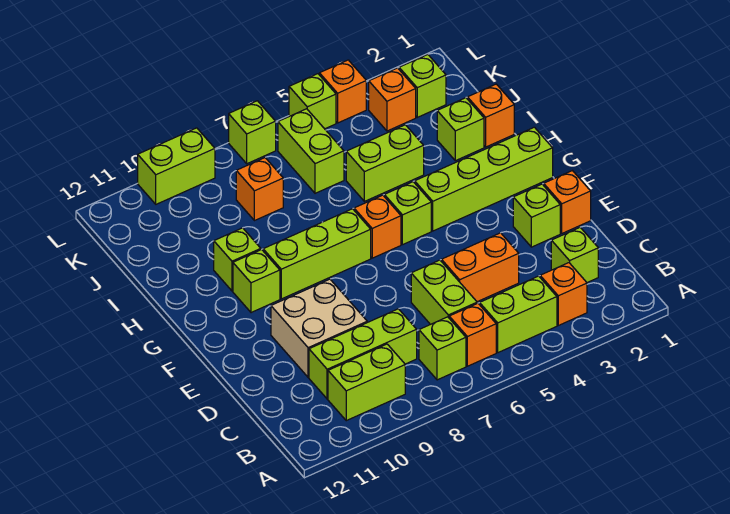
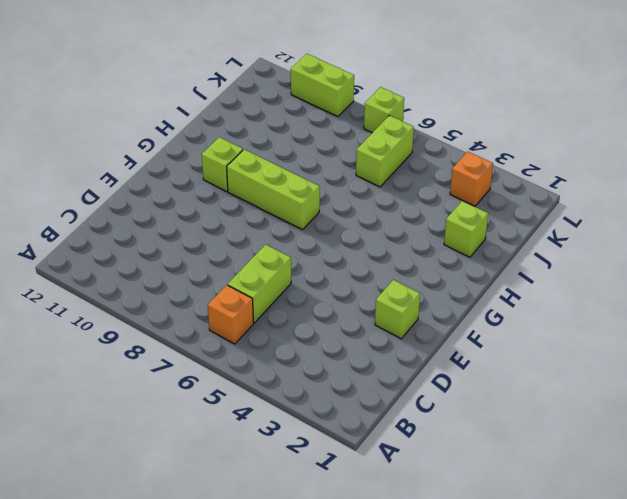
none -> orange 1x1 brick [540,263,587,325]
none -> lime 1x2 brick [480,276,557,353]
none -> lime 1x1 brick [419,317,466,380]

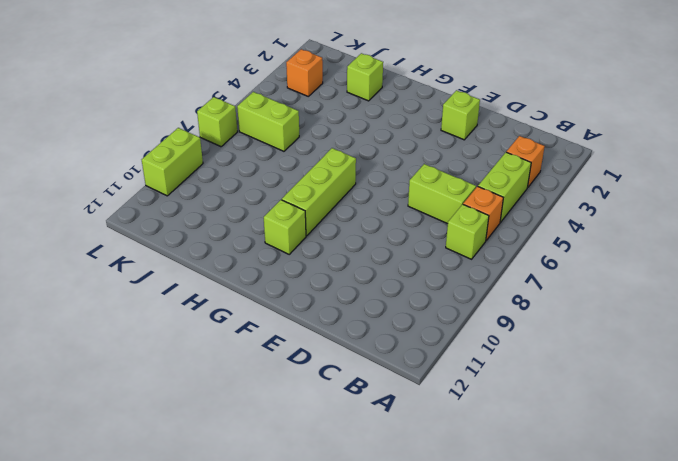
none -> lime 1x2 brick [328,344,405,421]
none -> lime 1x1 brick [551,227,598,282]
none -> lime 1x3 brick [309,309,417,399]

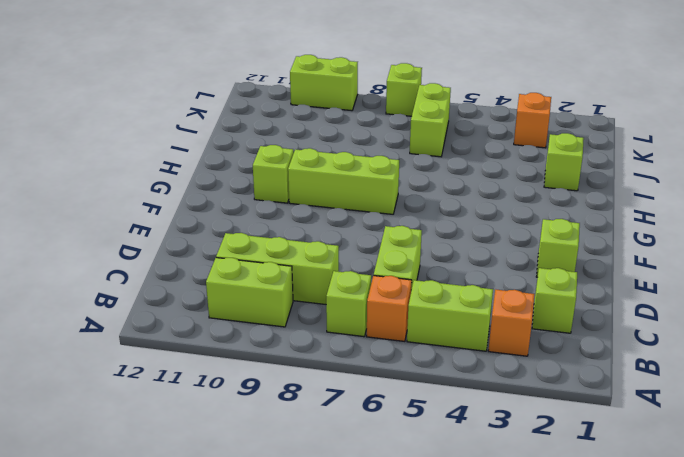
none -> orange 1x2 brick [441,233,519,302]
none -> tan 2x2 brick [271,279,367,377]
none -> orange 1x1 brick [544,171,591,233]

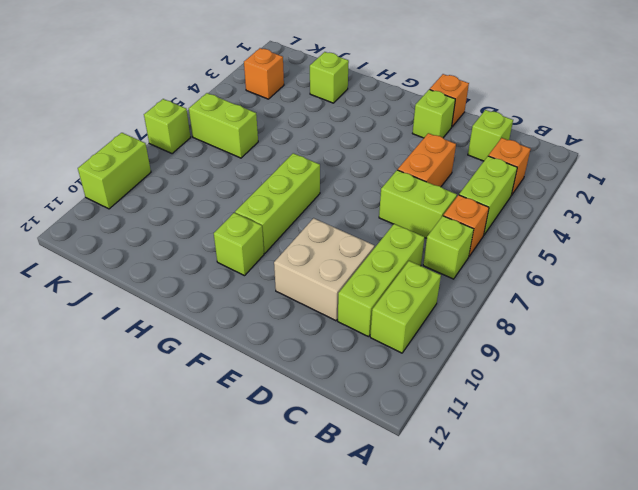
none -> lime 1x4 brick [415,127,553,231]
none -> lime 1x1 brick [384,182,431,245]
none -> orange 1x1 brick [354,195,401,258]

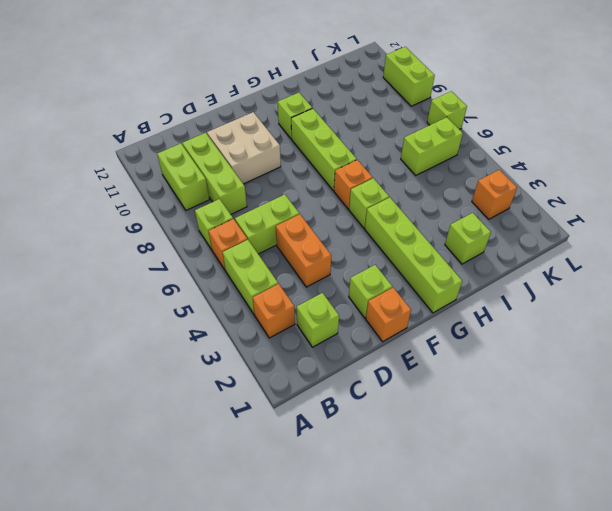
none -> lime 1x1 brick [214,228,261,291]
none -> orange 1x1 brick [467,84,514,147]
none -> lime 1x2 brick [346,125,424,201]

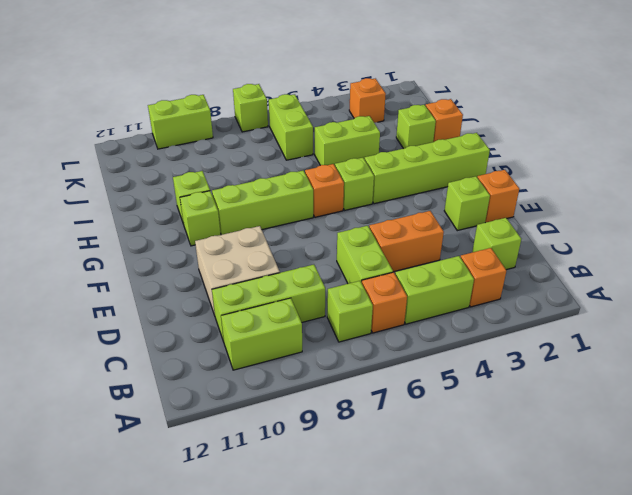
none -> orange 1x1 brick [236,158,283,221]
none -> lime 1x1 brick [399,55,446,117]
none -> orange 1x1 brick [319,60,366,123]

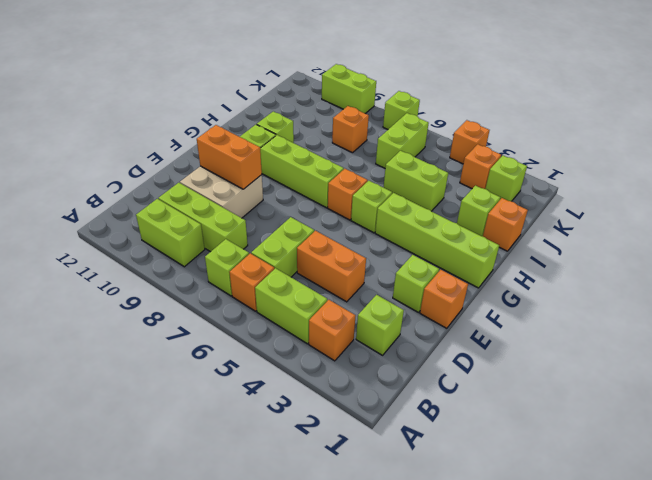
orange 1x2 brick [197,125,262,189] -> none
none -> lime 1x1 brick [289,74,336,129]

